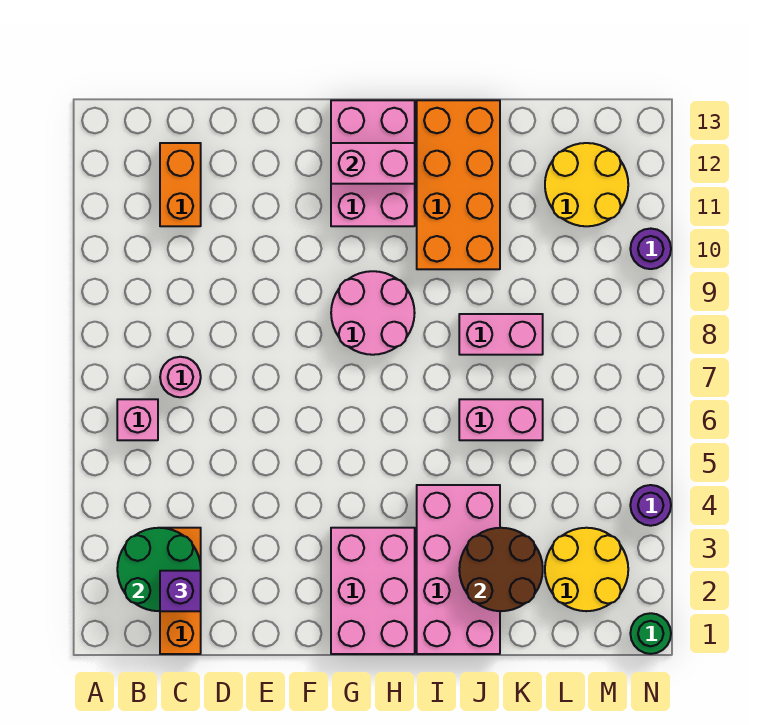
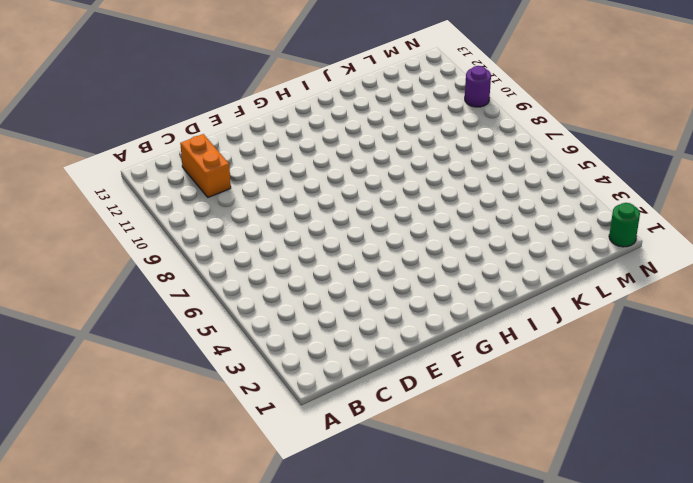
none -> pink 1x1 brick [117,399,158,440]
none -> orange 1x3 brick [160,528,201,654]
none -> pink 1x1 round brick [160,357,201,397]

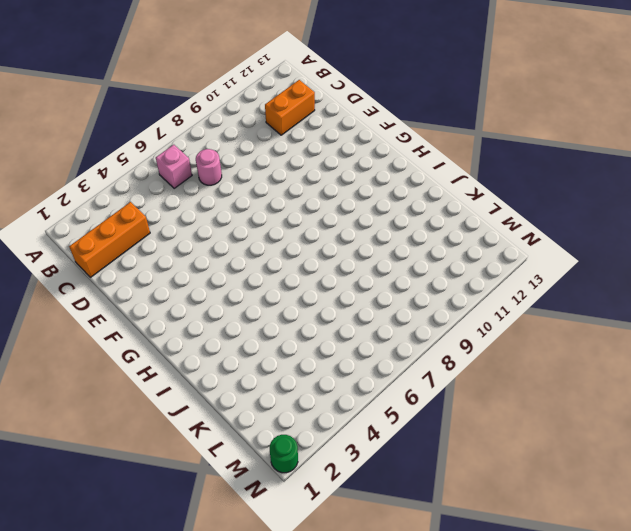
none -> pink 2x3 brick [331,528,415,654]
none -> pink 2x2 round brick [331,271,415,355]
none -> pink 2x3 brick [331,100,415,226]

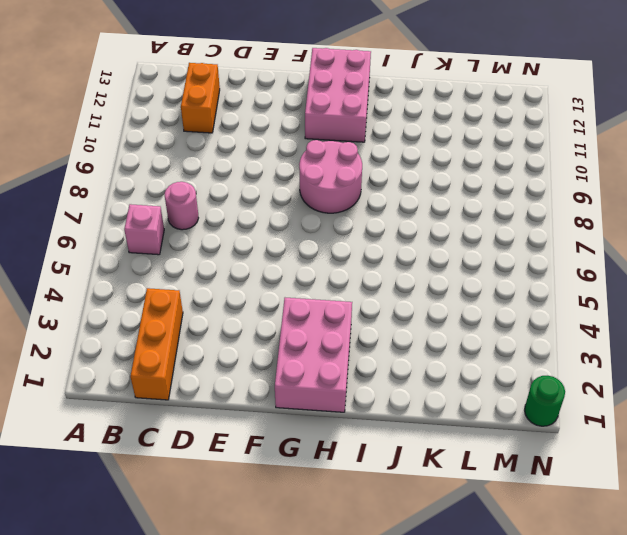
none -> pink 2x4 brick [417,485,500,654]
none -> orange 2x4 brick [417,100,500,269]
none -> pink 1x2 brick [459,399,543,440]

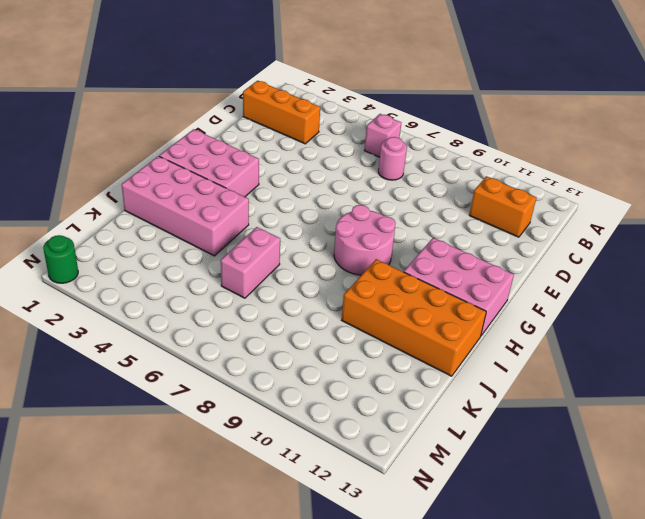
none -> pink 1x2 brick [459,314,543,355]
none -> yellow 2x2 round brick [545,528,628,611]
none -> yellow 2x2 round brick [545,143,628,226]

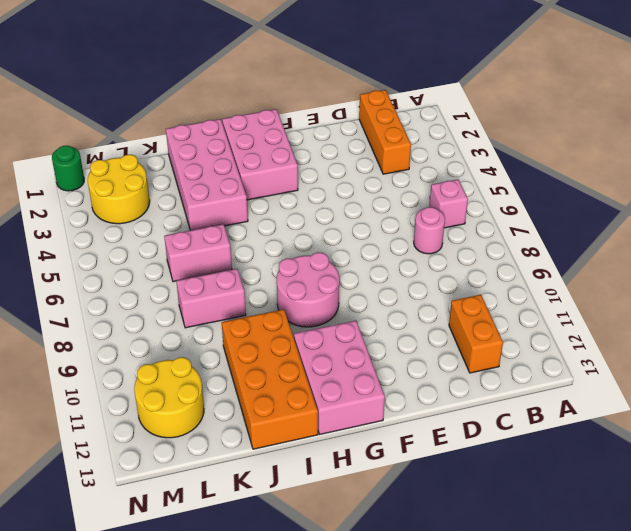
none -> purple 1x1 round brick [630,485,671,526]
none -> purple 1x1 round brick [630,229,671,269]
none -> green 2x2 round brick [117,528,201,611]

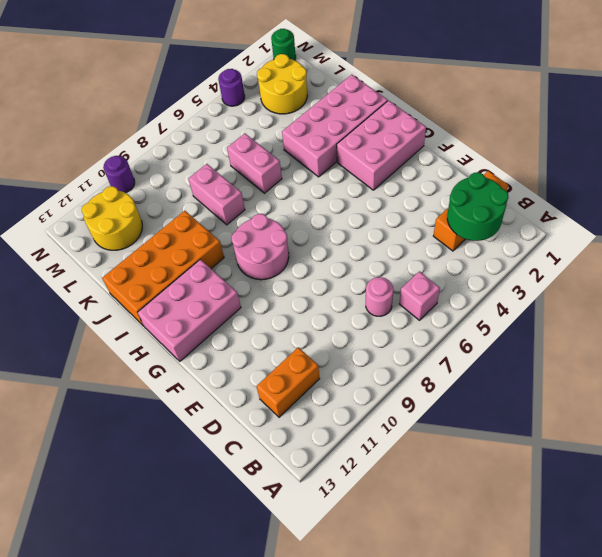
none -> pink 1x2 brick [331,143,415,184]
none -> brown 2x2 round brick [459,528,543,611]
none -> purple 1x1 brick [160,571,201,611]

